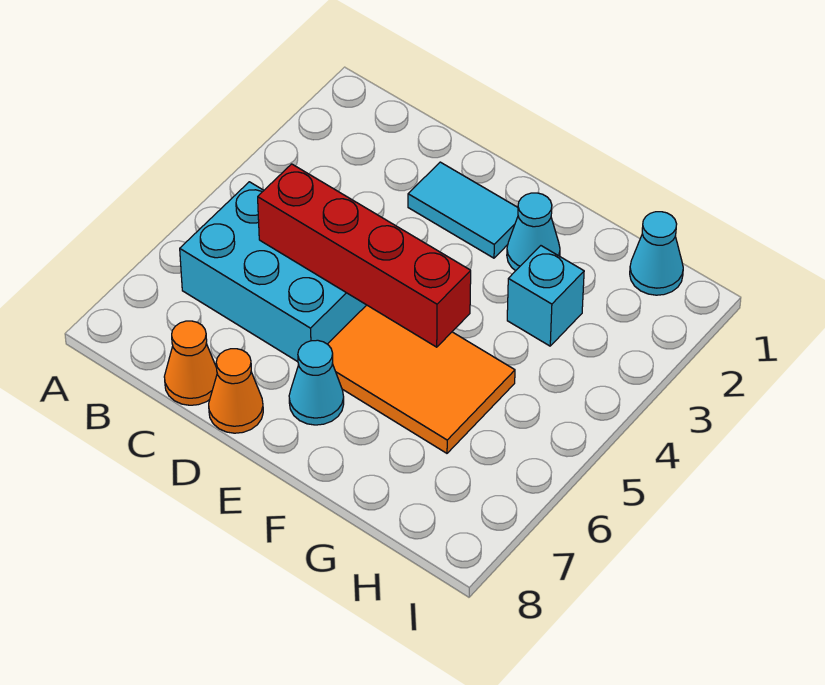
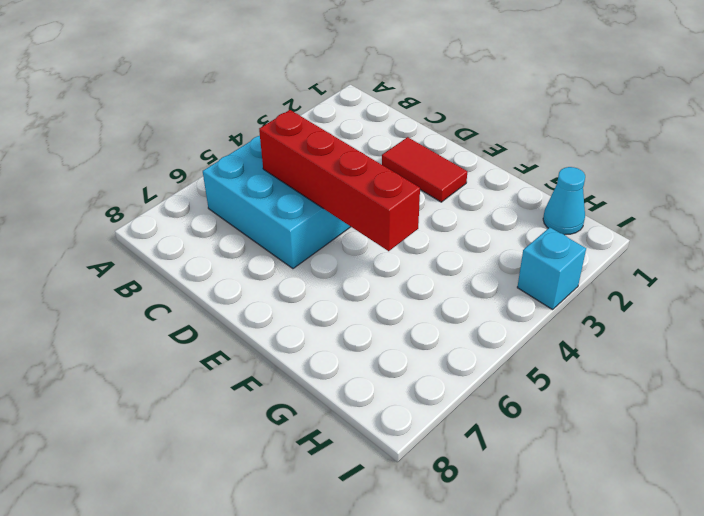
red 1x2 tile [382,137,467,202] -> cyan 1x2 tile [408,162,518,258]
cyan 1x1 brick [517,227,586,310] -> cyan 1x1 brick moved to [507,246,584,346]
none -> orange 1x1 cone [164,321,217,405]
none -> orange 1x1 cone [209,349,263,433]

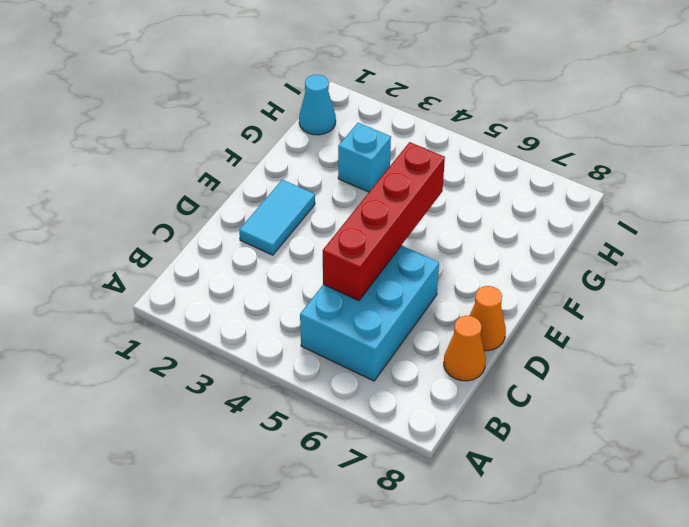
none -> orange 2x3 tile [328,305,515,453]
none -> cyan 1x1 cone [289,340,344,425]

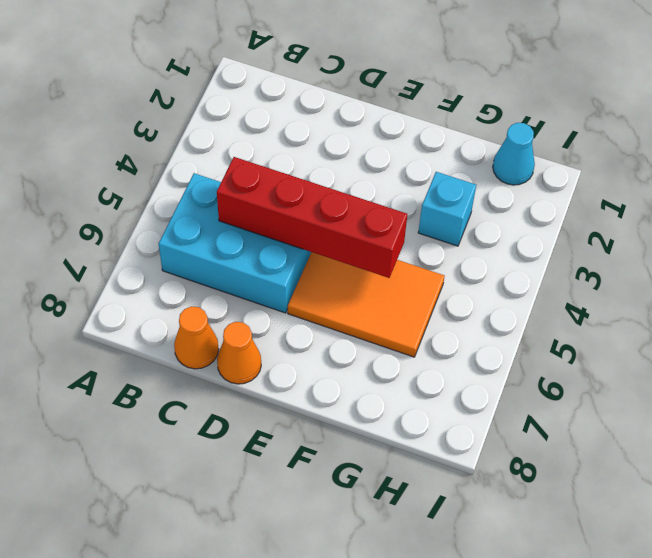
none -> cyan 1x2 tile [408,162,518,258]
none -> cyan 1x1 cone [289,340,344,425]

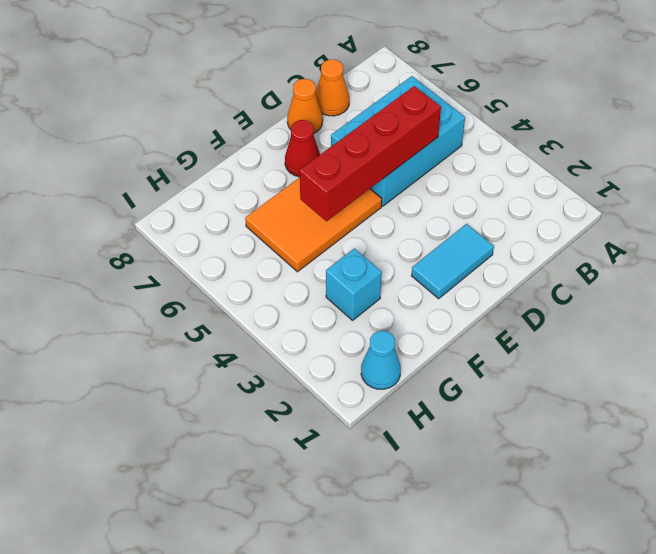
red 1x1 cone [285,120,320,177] -> cyan 1x1 cone [289,340,344,425]
none -> cyan 1x1 cone [507,193,560,271]

